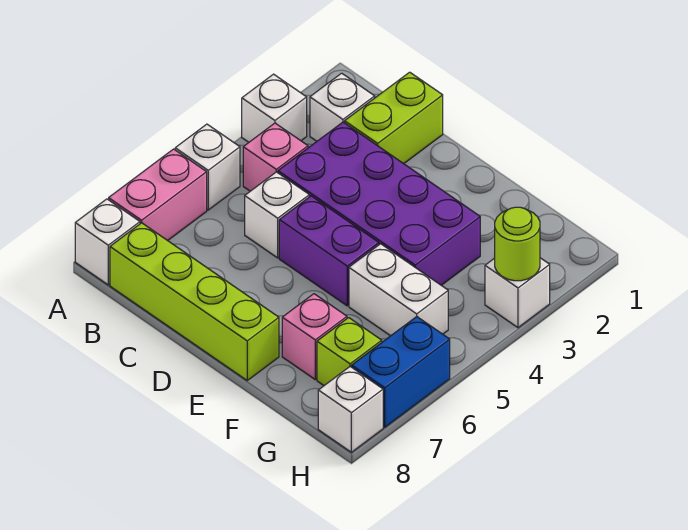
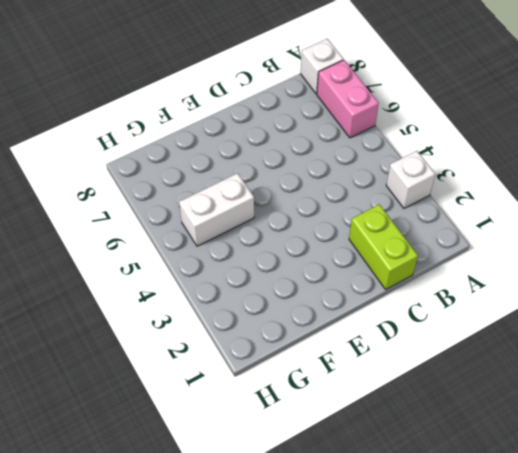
none -> white 1x1 brick [175,124,240,210]
none -> white 1x1 brick [310,73,375,141]
none -> pink 1x1 brick [243,123,308,191]

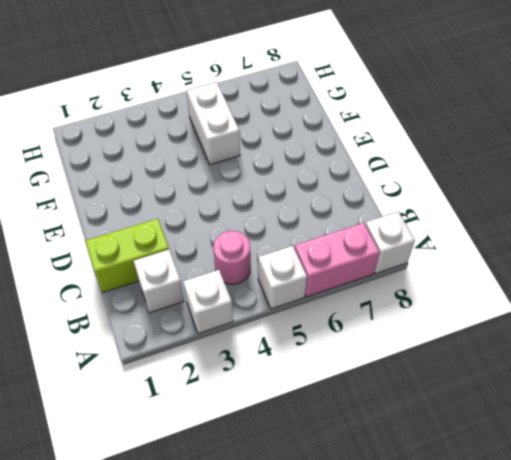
pink 1x1 round brick [213,231,251,285] -> pink 1x1 brick [243,123,308,191]
none -> lime 1x4 brick [110,223,279,380]
none -> purple 2x4 brick [278,122,480,285]
none -> white 1x1 brick [245,172,309,258]

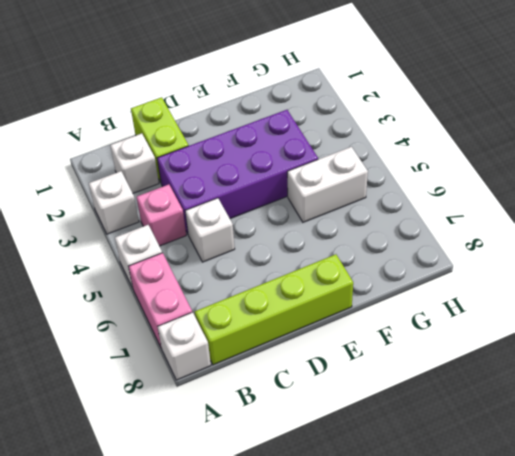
none -> purple 1x2 brick [279,196,379,306]
none -> pink 1x1 brick [282,294,347,379]
none -> lime 1x1 brick [317,318,382,385]

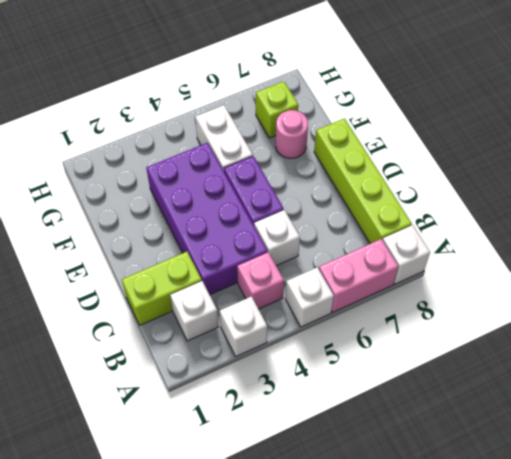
pink 1x1 round brick [276,110,308,158] -> pink 1x1 brick [282,294,347,379]
none -> white 1x1 brick [485,258,550,328]
none -> blue 1x2 brick [352,317,450,427]
none -> white 1x1 brick [318,367,383,452]

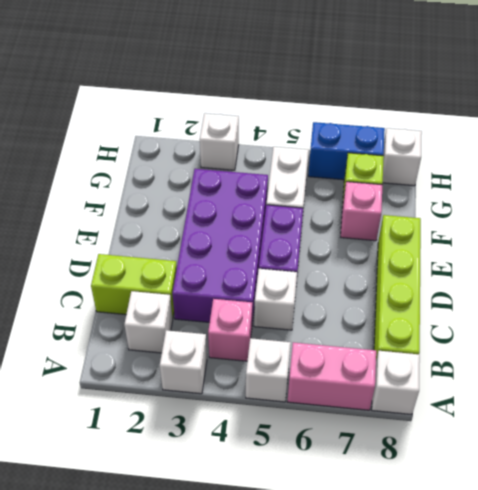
none -> lime 1x1 round brick [495,207,540,281]

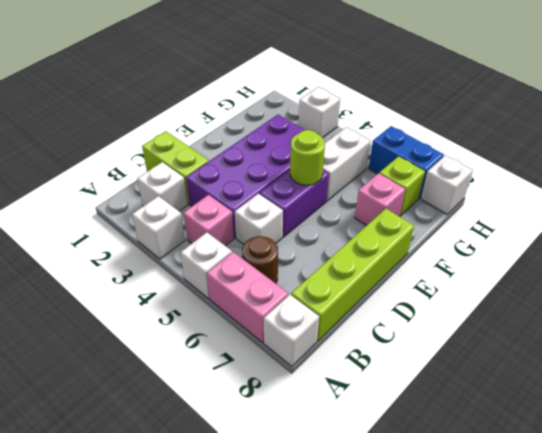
brown 1x1 round brick [242,236,278,283] -> none
lime 1x1 round brick [290,130,325,185] -> lime 1x1 round brick moved to [495,207,540,281]

